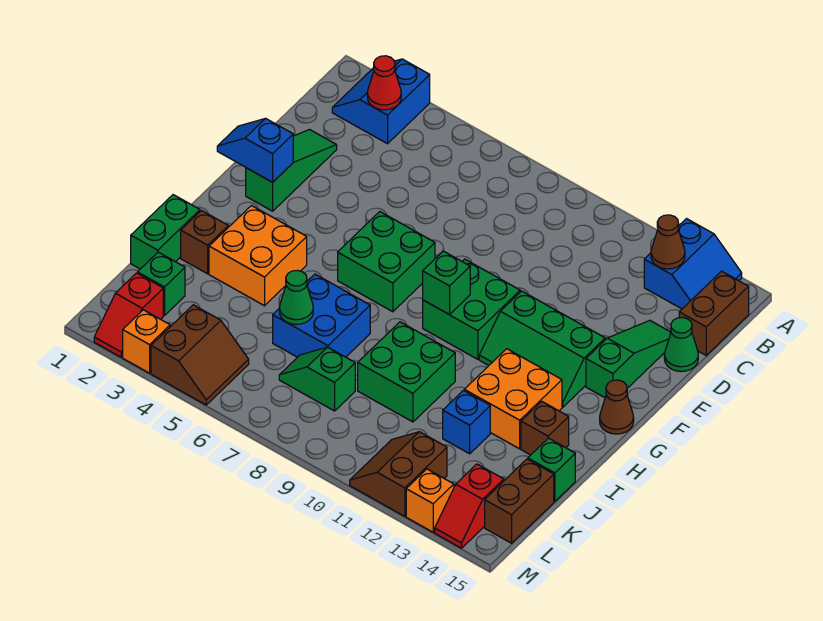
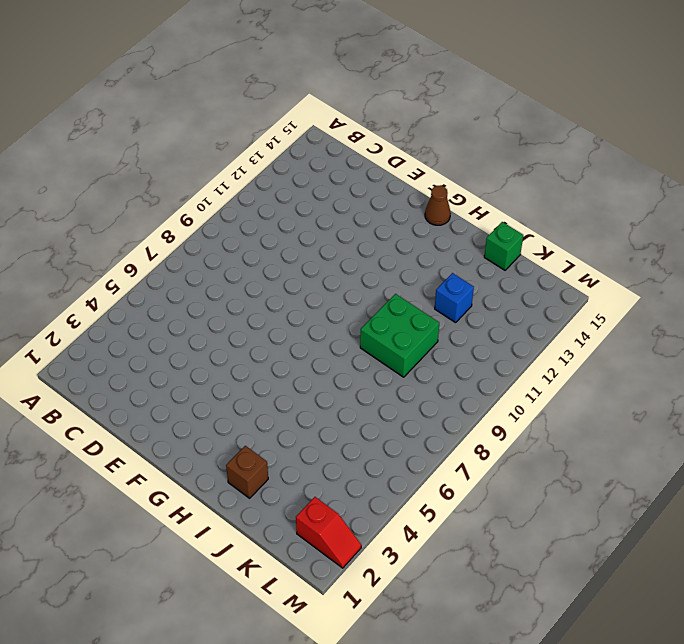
none -> blue 2x2 slope [332,59,430,144]
none -> blue 2x2 slope [644,219,742,309]
none -> brown 1x2 brick [679,271,749,355]
none -> green 1x3 slope [246,130,337,211]

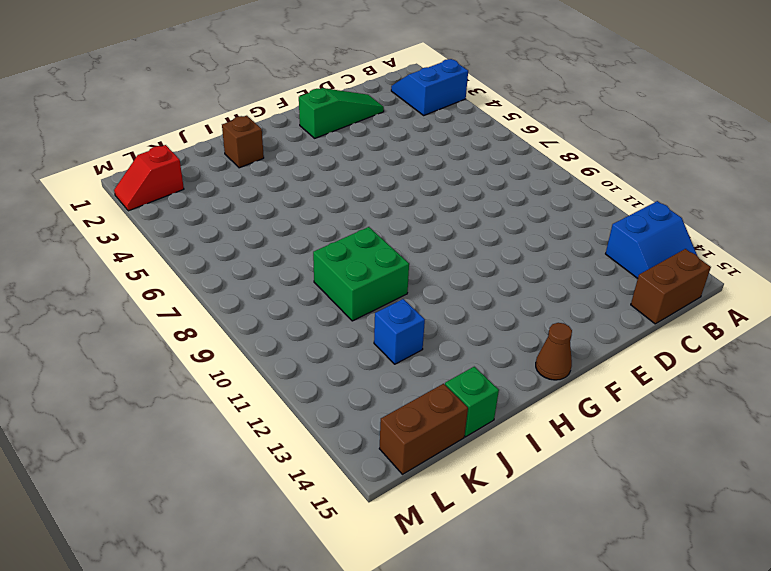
none -> green 1x3 slope [586,320,671,398]
none -> green 1x1 cone [664,317,698,372]
none -> green 2x2 brick [338,212,435,312]
none -> green 2x2 brick [423,259,520,359]

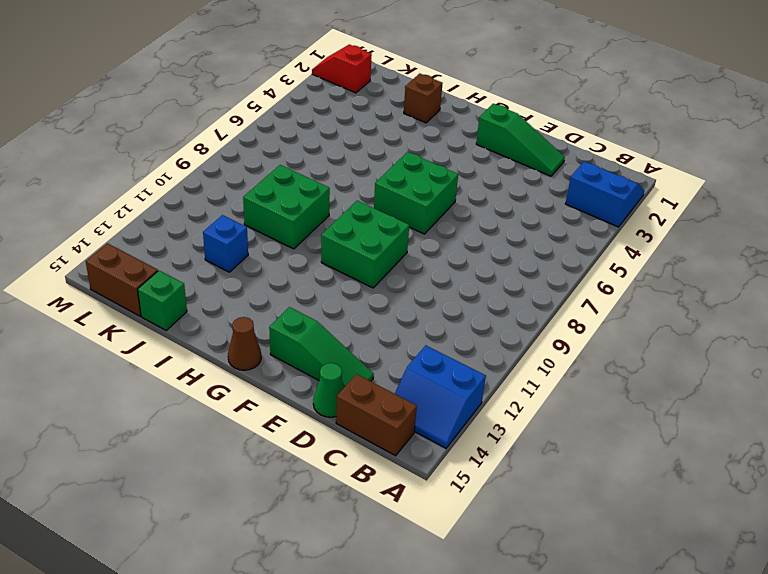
none -> green 2x3 slope [479,291,605,407]
none -> orange 2x2 brick [209,206,307,306]
none -> orange 2x2 brick [464,349,562,449]
none -> green 1x2 brick [131,195,200,269]

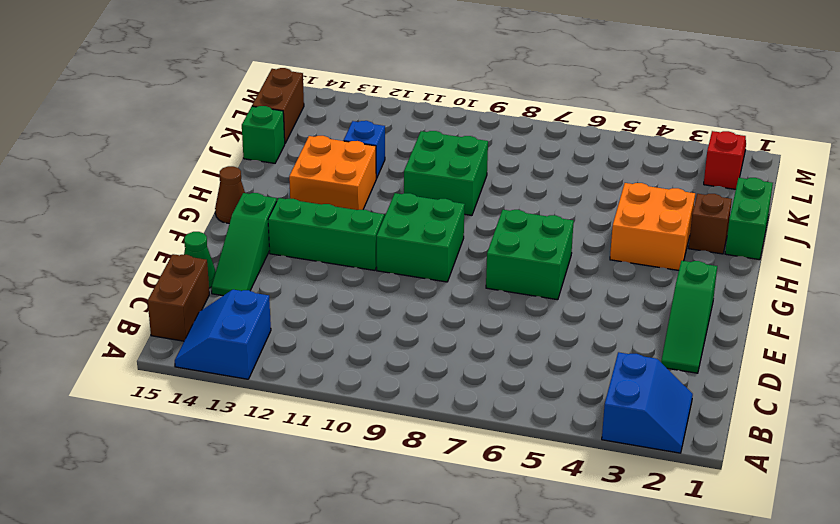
none -> blue 2x2 brick [273,274,370,357]
none -> brown 1x1 brick [521,401,569,455]
none -> green 1x1 brick [138,252,185,316]
none -> green 1x2 slope [279,347,355,411]

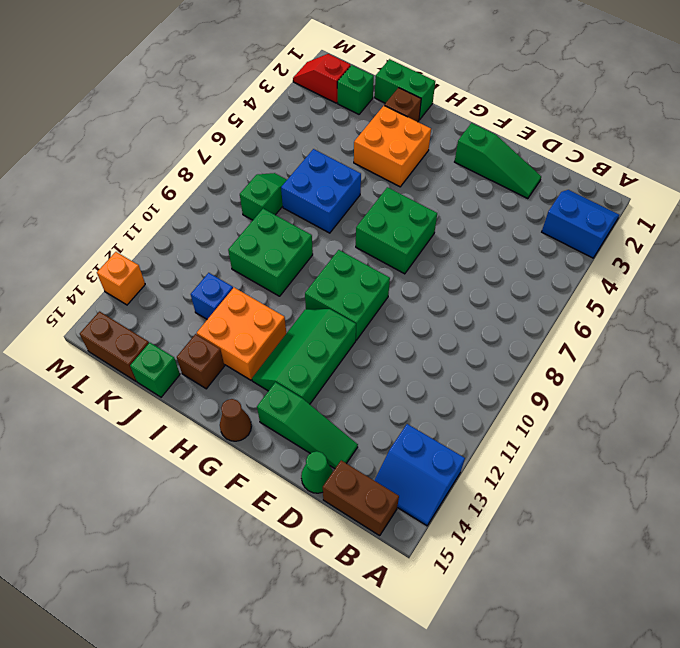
none -> brown 2x2 slope [151,305,249,405]
none -> brown 2x2 slope [350,432,447,516]
none -> red 1x2 slope [435,464,504,548]
none -> orange 1x1 brick [123,310,170,373]

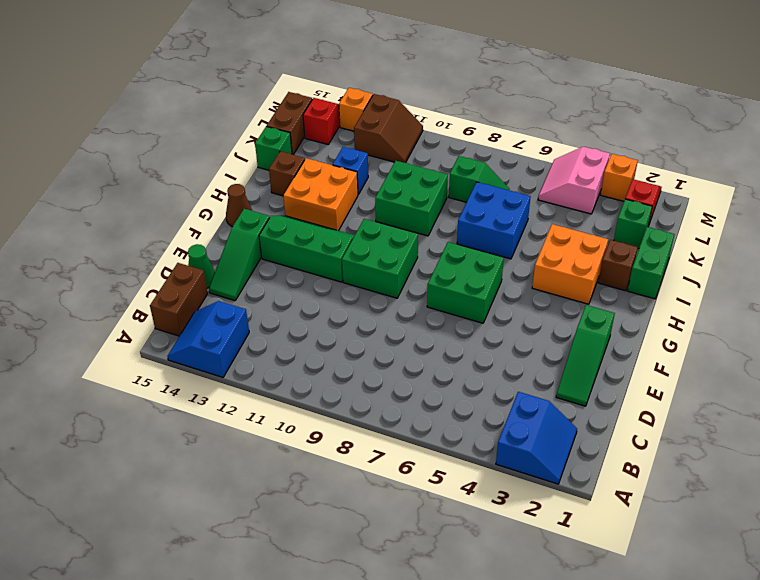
pink 2x2 slope [538,147,610,214] -> brown 2x2 slope [151,305,249,405]
none -> red 1x1 cone [367,56,401,110]
none -> brown 1x1 cone [651,215,685,269]
none -> blue 1x2 slope [217,118,293,182]
none -> green 1x1 brick [423,251,470,314]

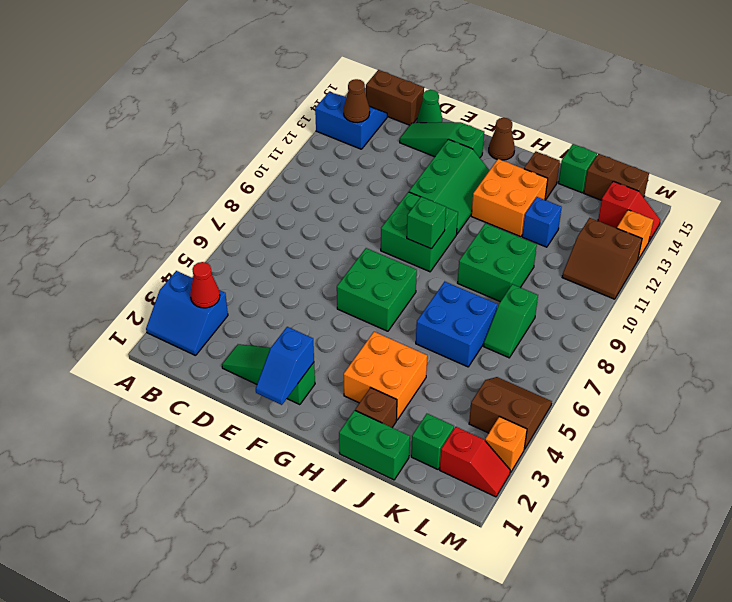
none -> green 1x1 cone [279,270,313,324]

